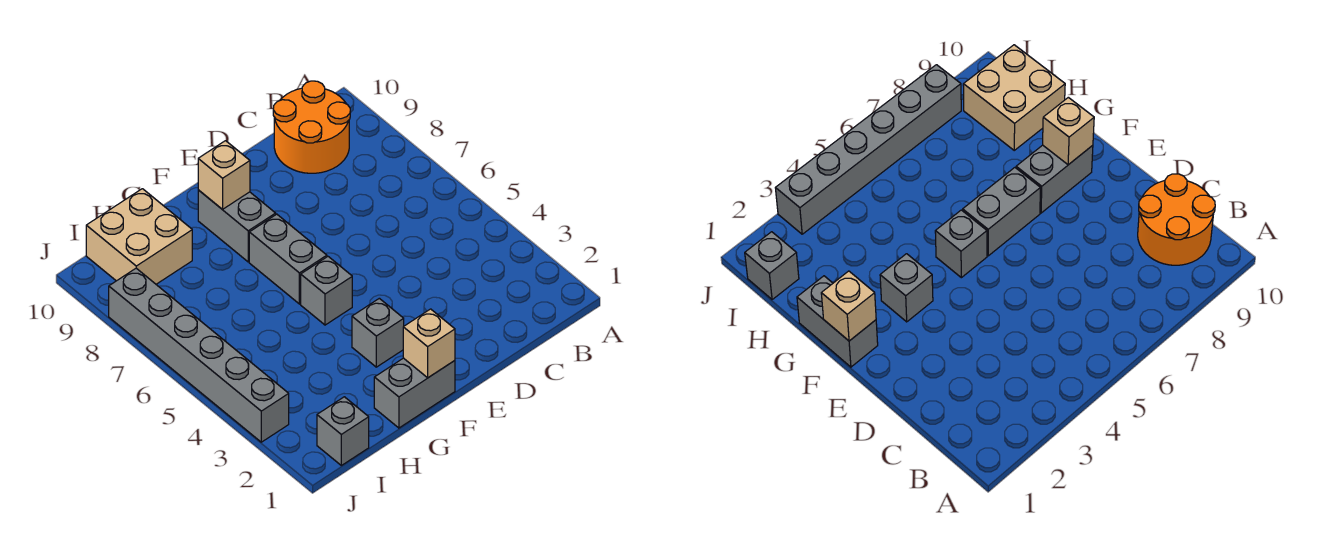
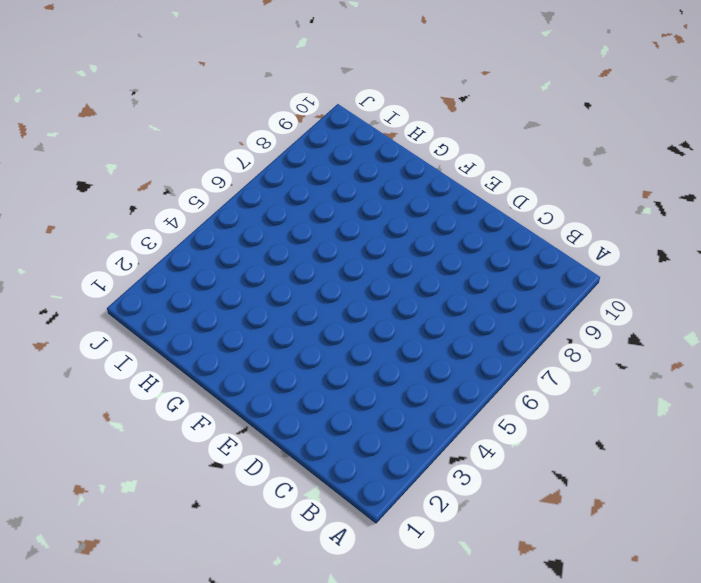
none -> orange 2x2 round brick [273,81,350,173]
none -> grey 1x2 brick [374,358,455,428]

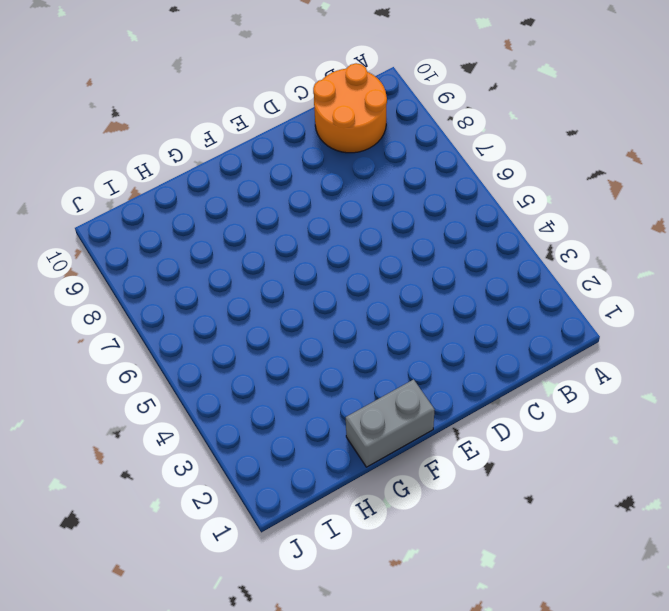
none -> grey 1x1 brick [352,298,404,367]
none -> grey 1x1 brick [301,257,352,325]

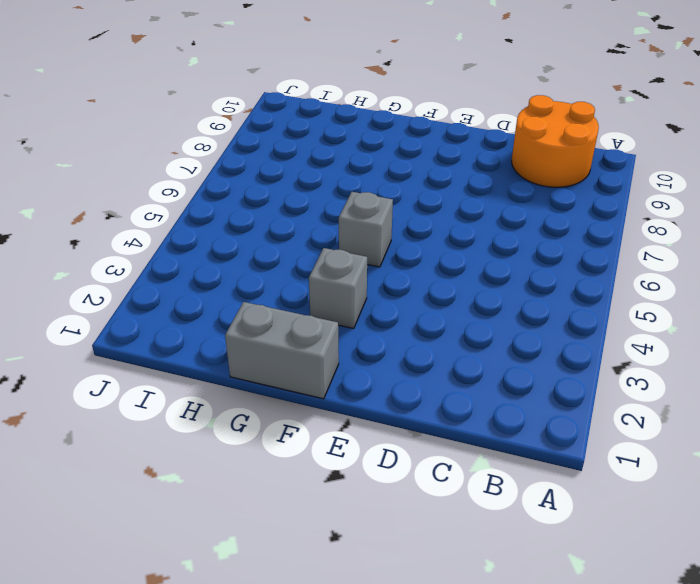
none -> grey 1x2 brick [249,214,327,304]
none -> grey 1x2 brick [198,190,276,262]

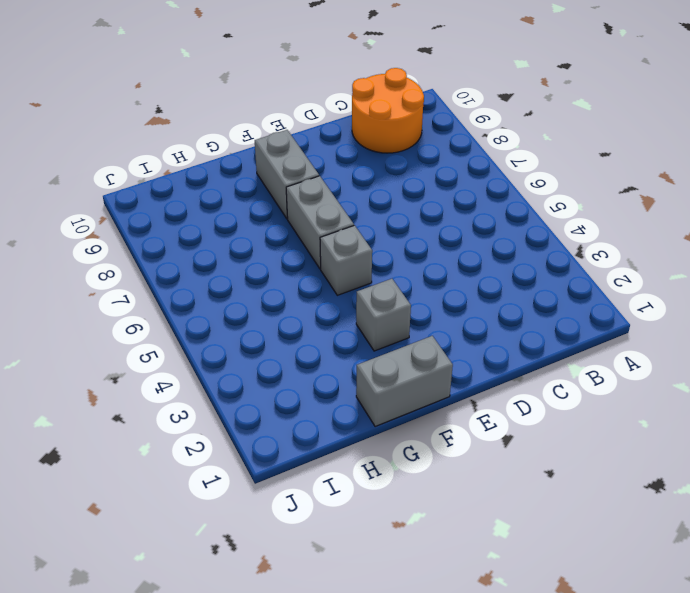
none -> tan 2x2 brick [86,189,192,284]
none -> grey 1x1 brick [317,397,369,465]

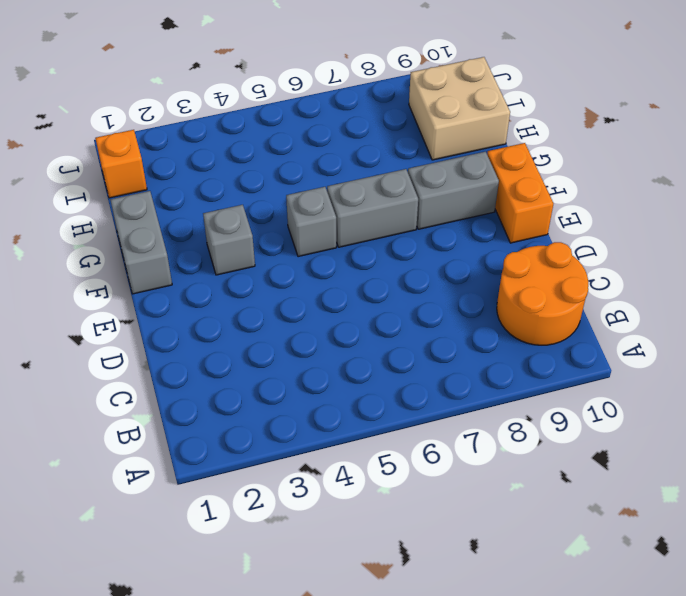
orange 1x2 brick [487,143,553,243] -> none
orange 1x1 brick [95,130,147,198] -> grey 1x1 brick [317,397,369,465]
none -> grey 1x6 brick [109,268,289,442]
none -> tan 1x1 brick [403,309,455,378]

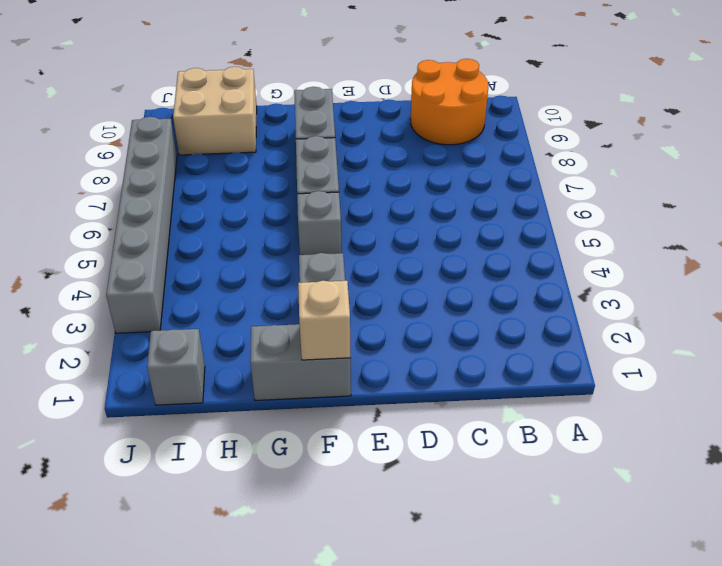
none -> tan 1x1 brick [198,141,250,209]

